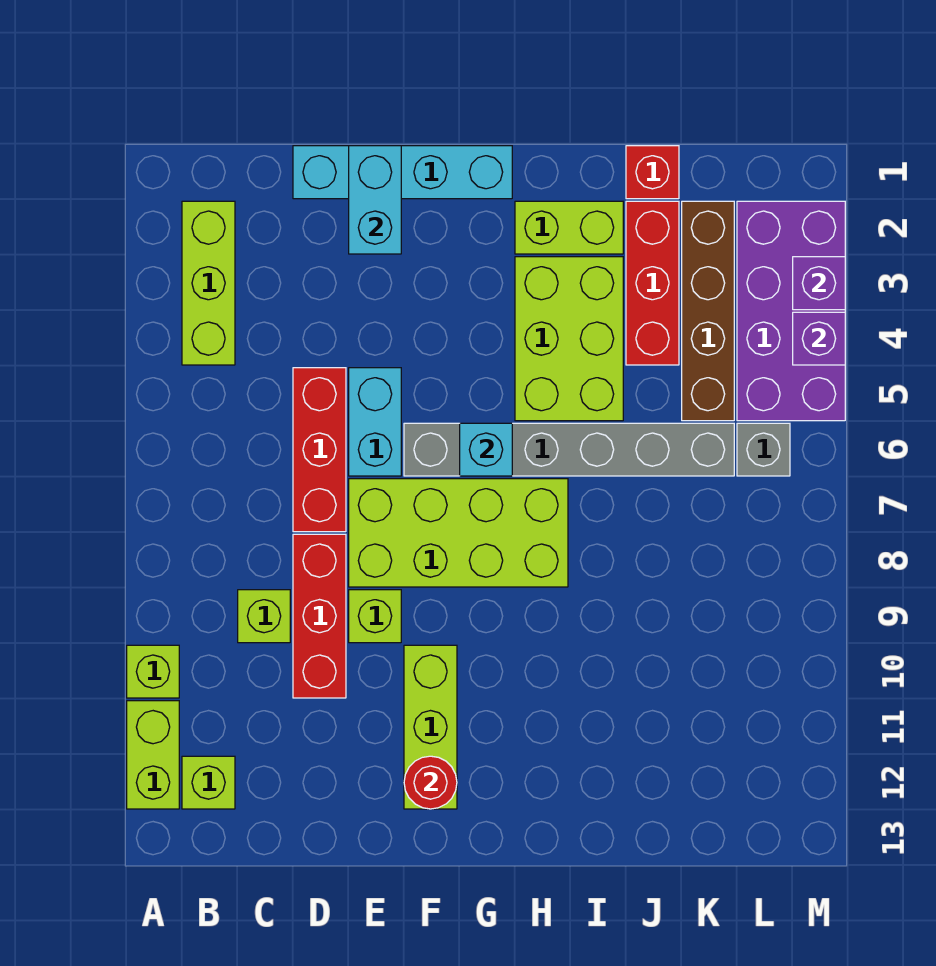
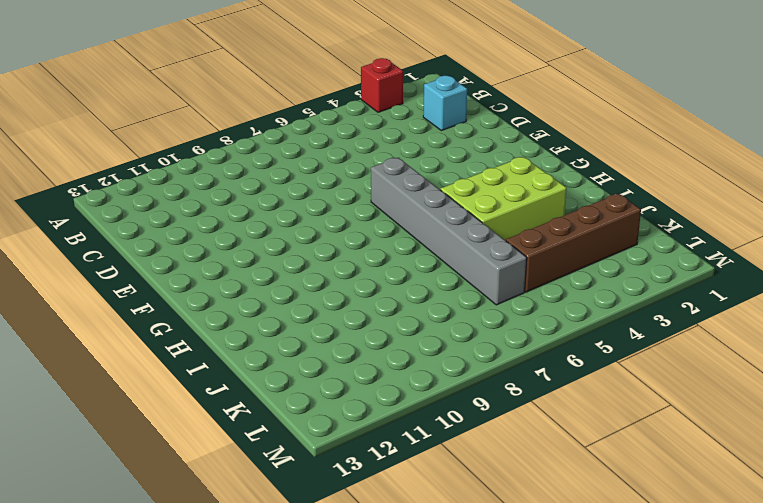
red 1x1 brick [361,58,403,112] -> red 1x1 brick moved to [626,146,679,199]
cyan 1x1 brick [423,76,467,131] -> cyan 1x1 brick moved to [460,423,512,476]
none -> lime 1x1 brick [127,645,179,698]
none -> lime 1x2 brick [127,701,179,809]
none -> lime 1x3 brick [182,201,235,365]

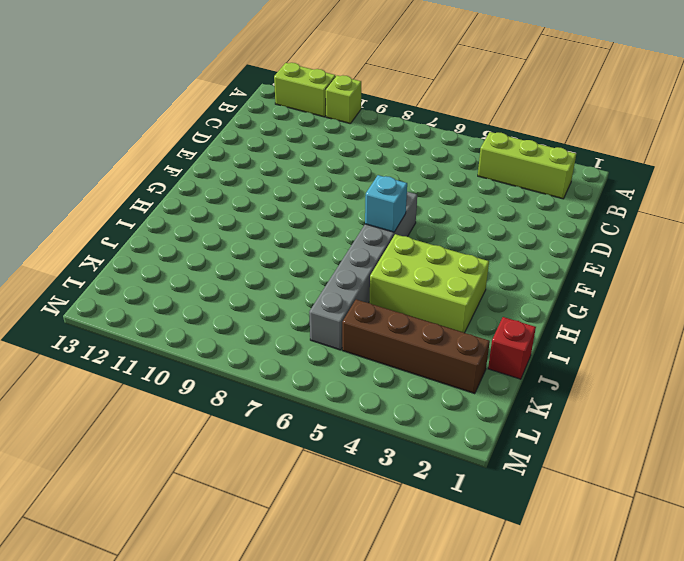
none -> lime 1x1 brick [182,756,235,809]
none -> lime 1x1 brick [238,590,290,643]
none -> cyan 1x4 brick [293,146,512,199]

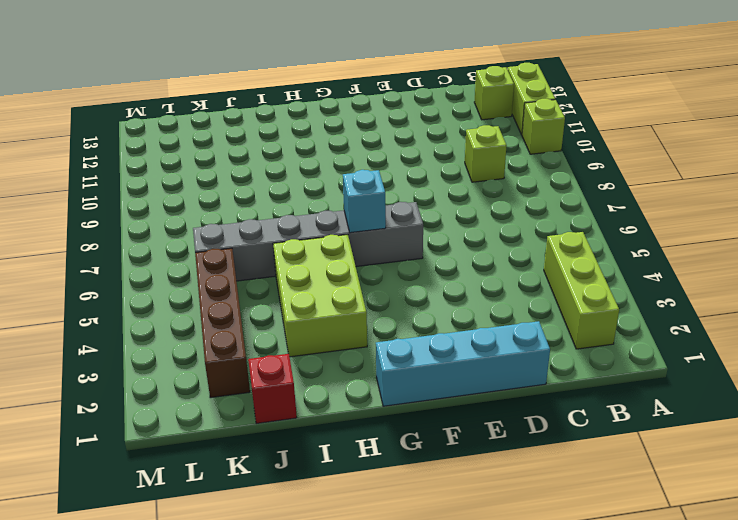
none -> red 1x3 brick [293,368,346,532]
none -> red 1x3 brick [293,534,346,698]
none -> cyan 1x2 brick [349,368,401,476]

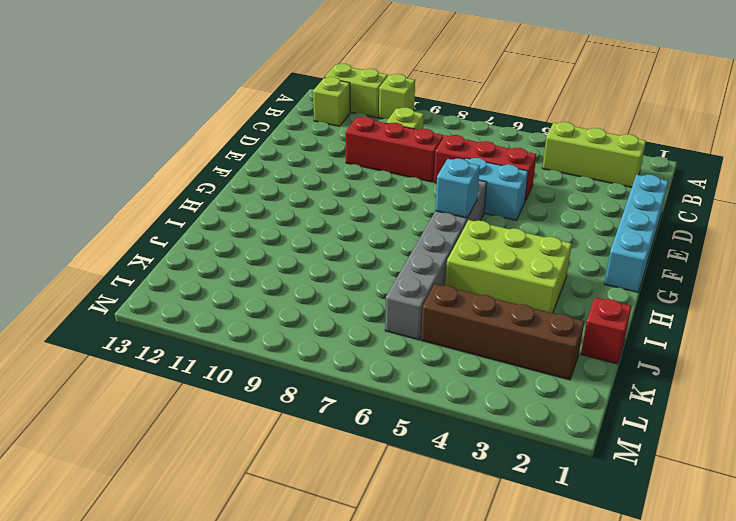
none -> lime 2x4 brick [349,479,568,587]
none -> lime 1x1 brick [349,590,401,643]
none -> lime 1x3 brick [404,645,457,809]

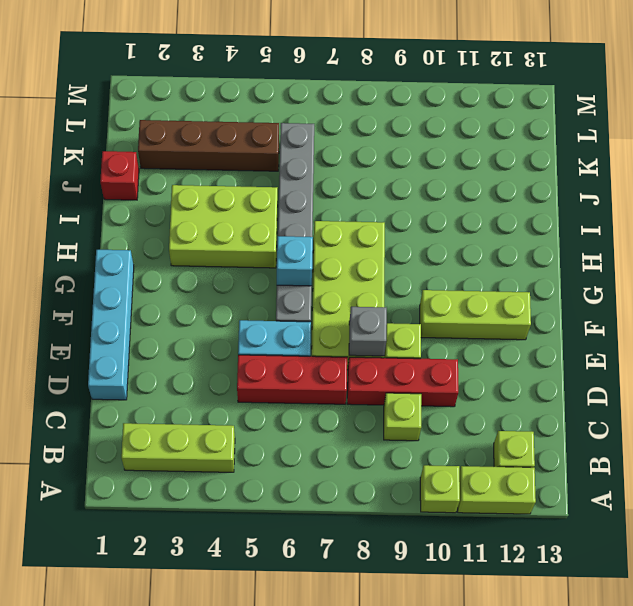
grey 1x1 brick [349,307,387,356] -> grey 1x1 brick moved to [737,423,790,476]
none -> lime 1x2 brick [515,201,623,254]
none -> red 1x3 brick [626,201,679,365]
none -> purple 2x4 brick [737,201,845,421]

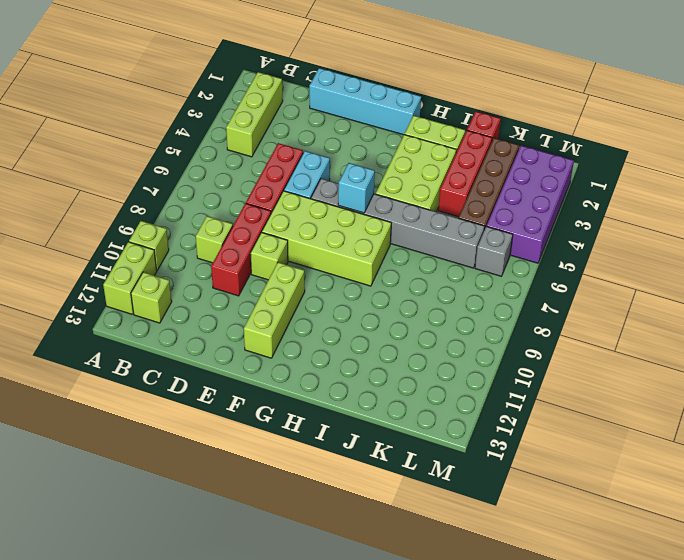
none -> cyan 1x2 brick [349,146,401,254]
none -> red 1x1 round brick [404,756,457,809]
none -> purple 1x1 brick [793,257,845,310]

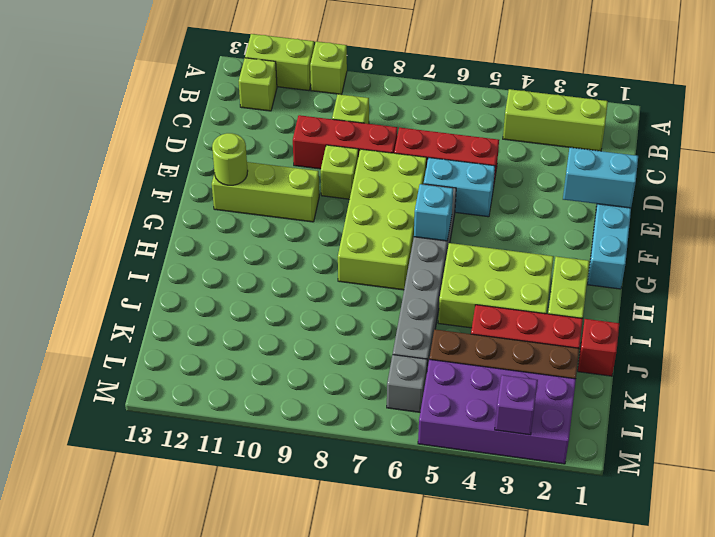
lime 1x1 round brick [212,133,248,185] -> red 1x1 round brick [404,756,457,809]
none -> purple 1x1 brick [793,312,845,365]

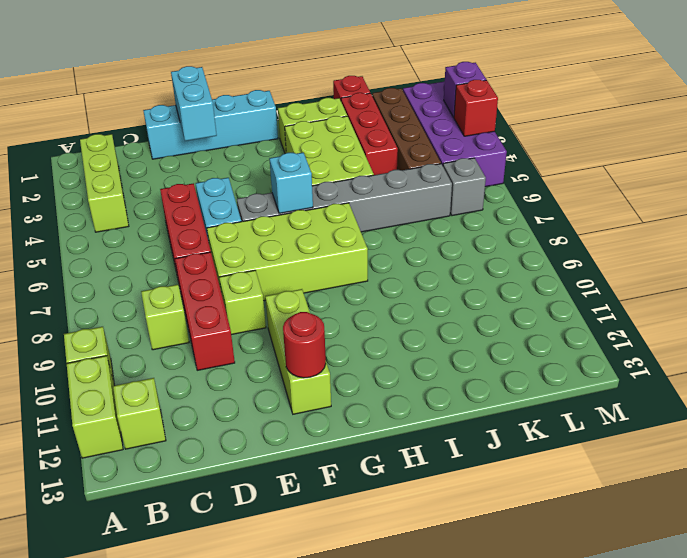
red 1x1 brick [454,80,498,136] -> purple 1x1 brick [793,312,845,365]

